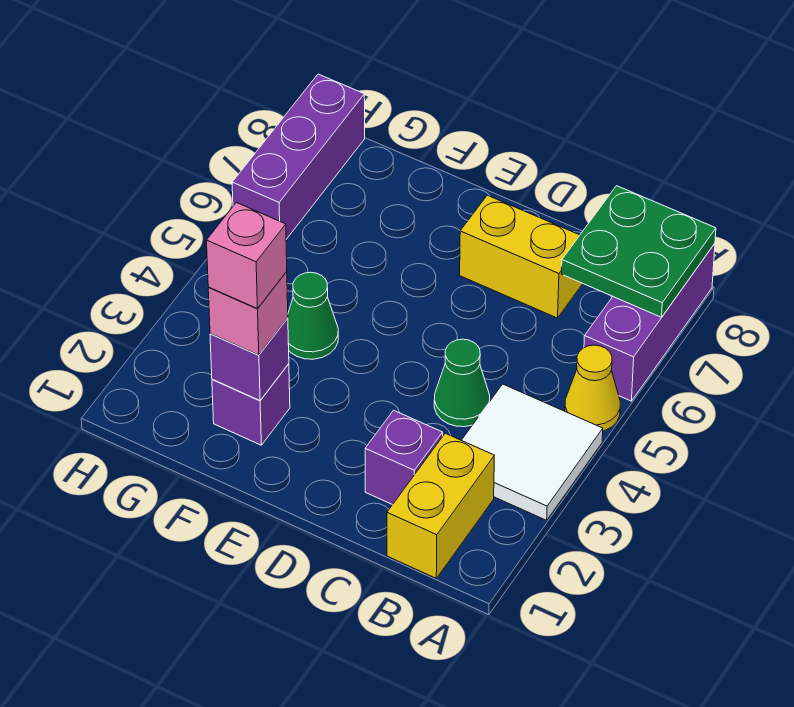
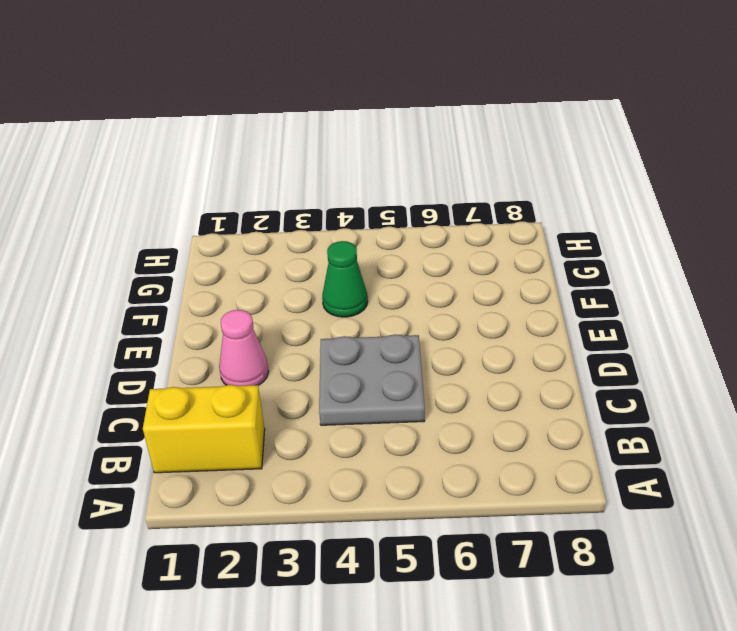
grey 2x2 plate [319,334,425,425] -> green 1x1 cone [434,339,490,427]
pink 1x1 cone [219,310,269,386] -> none
none -> white 2x2 tile [462,384,603,520]
none -> yellow 1x1 cone [565,345,620,431]
none -> purple 1x3 brick [584,244,715,401]

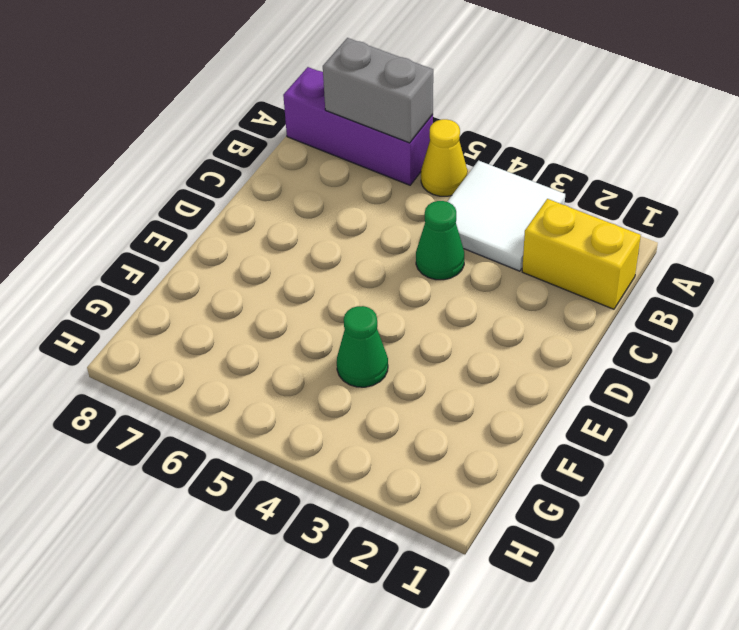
grey 1x2 brick [323,38,433,143] -> green 2x2 plate [561,186,716,317]
none -> purple 1x1 brick [365,410,443,505]
none -> yellow 1x2 brick [460,195,583,318]
none -> purple 1x1 brick [212,364,290,445]

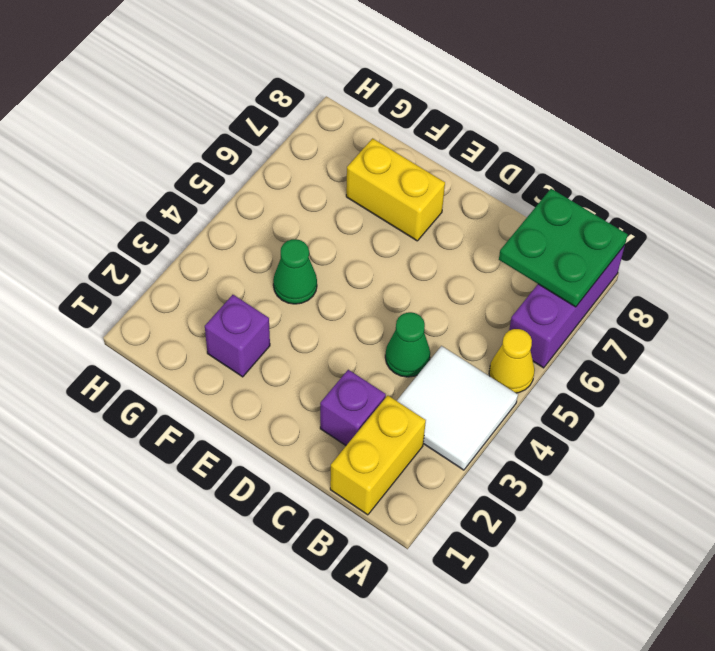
yellow 1x2 brick [346,138,445,241] -> yellow 1x2 brick moved to [460,195,583,318]
none -> purple 1x3 brick [232,74,365,239]
none -> purple 1x1 brick [210,318,289,400]
none -> pink 1x1 brick [208,272,288,355]

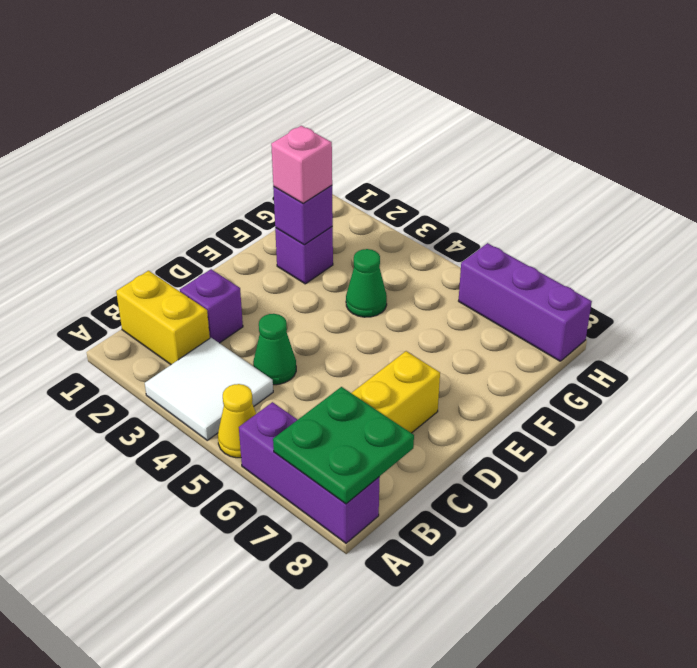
none -> pink 1x1 brick [207,203,287,309]

